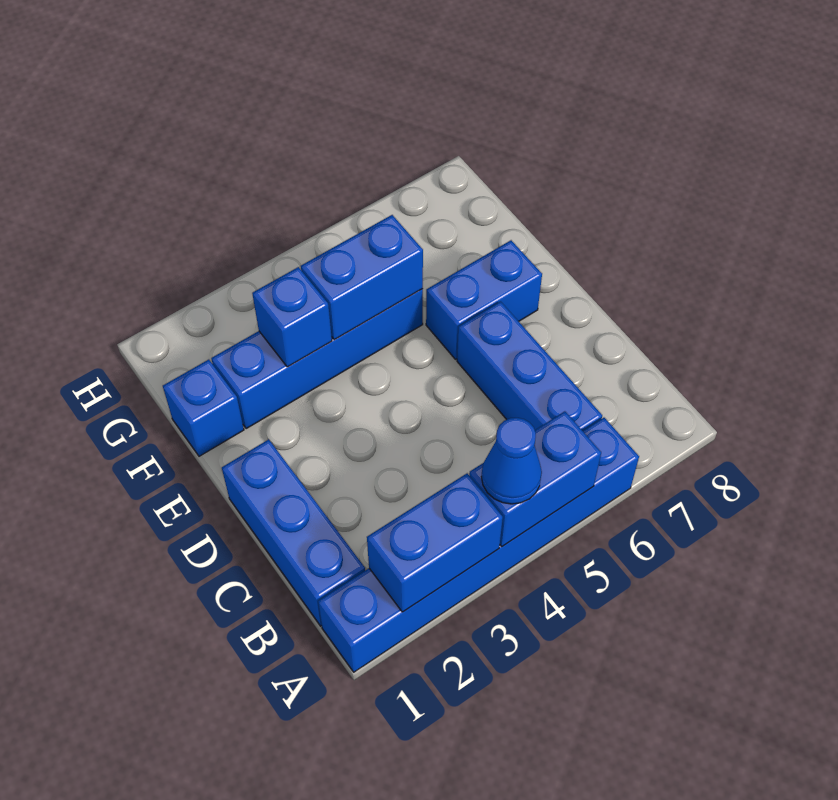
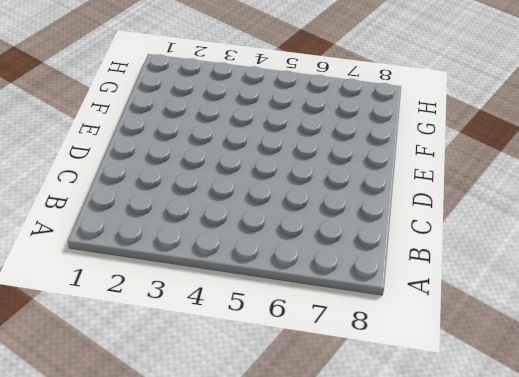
none -> blue 1x6 brick [318,418,639,672]
none -> blue 1x3 brick [222,439,365,626]

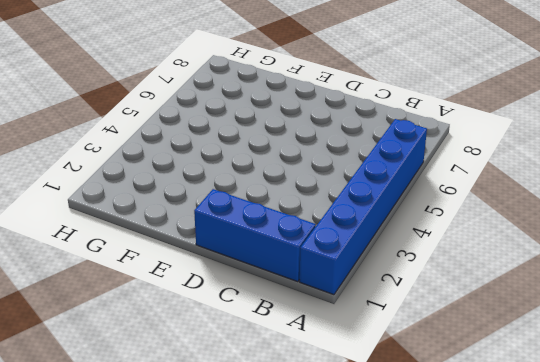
none -> blue 1x3 brick [457,302,602,431]
none -> blue 1x2 brick [426,240,542,359]

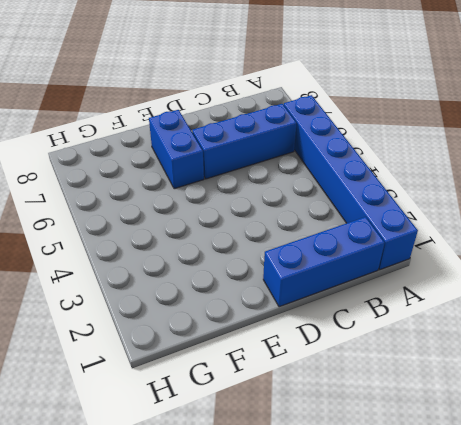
none -> blue 1x1 brick [163,360,244,456]
none -> blue 1x4 brick [211,289,423,429]

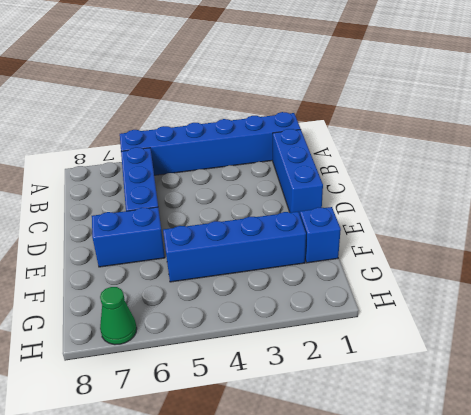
green 1x1 cone [100,287,137,345] -> none
none -> blue 1x2 brick [367,473,503,612]
none -> blue 1x2 brick [469,411,601,546]

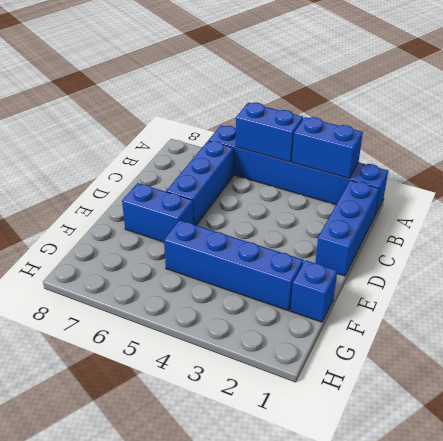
none -> blue 1x1 brick [252,267,332,367]
none -> blue 1x2 brick [301,215,423,340]

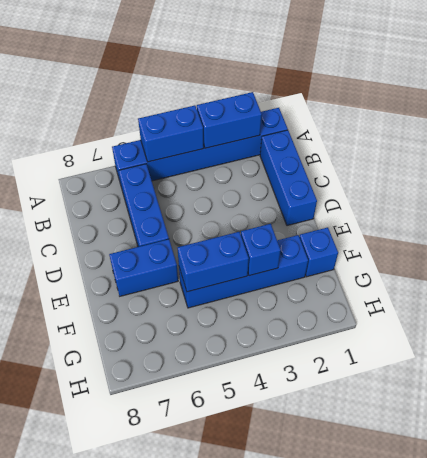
none -> blue 1x1 cone [481,418,542,504]

